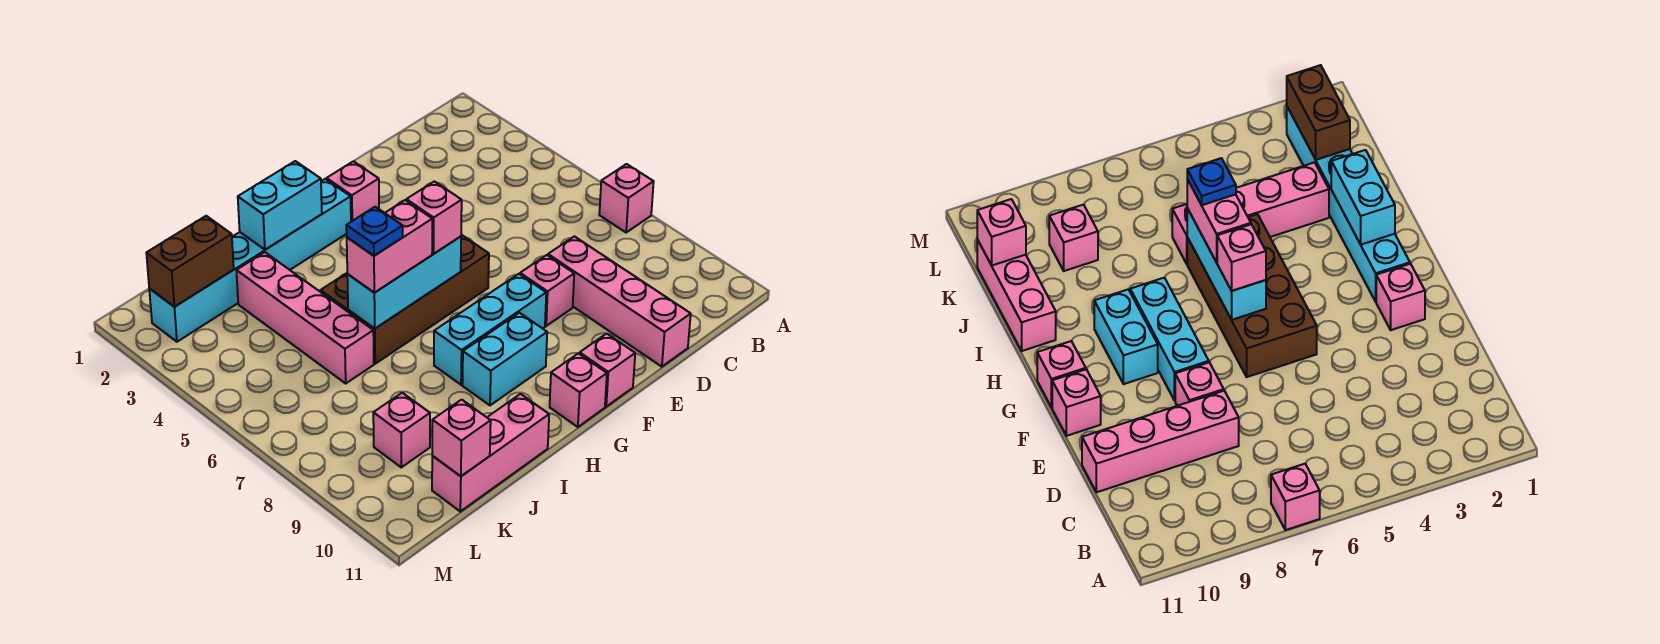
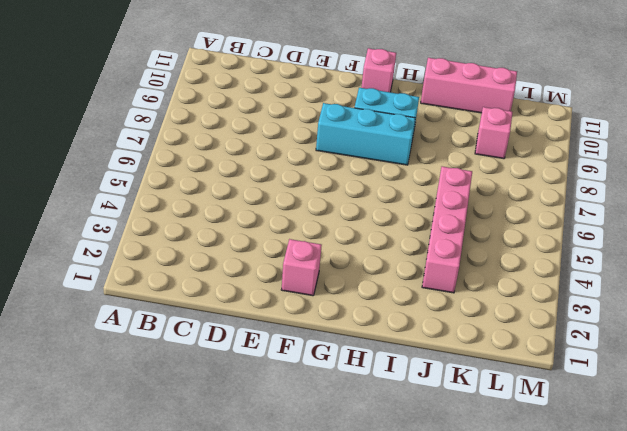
none -> pink 1x1 brick [599,164,654,232]
none -> pink 1x4 brick [548,236,691,367]
none -> pink 1x1 brick [520,255,574,326]

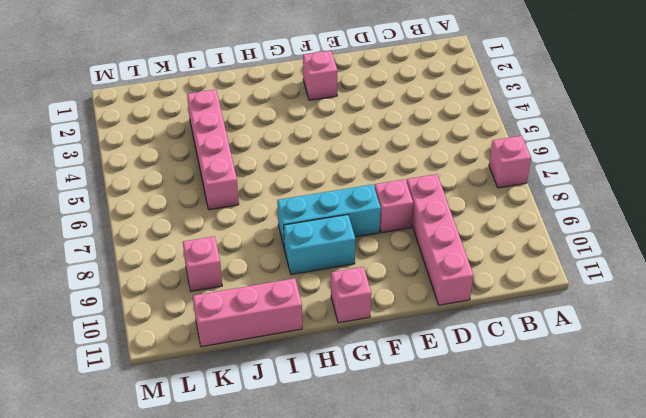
none -> brown 2x4 brick [320,235,489,364]
none -> pink 1x1 brick [580,334,635,407]
none -> cyan 1x6 brick [149,179,351,342]

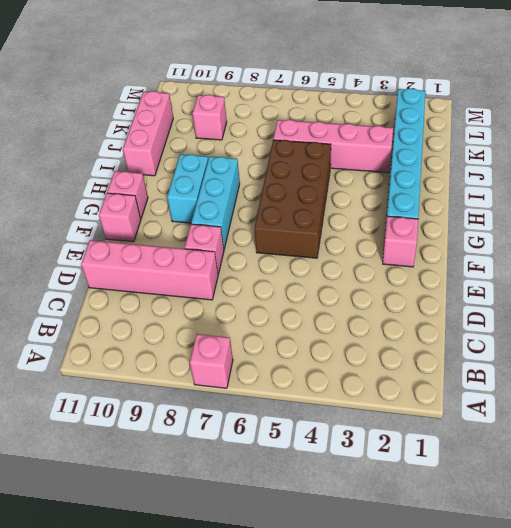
none -> cyan 1x3 brick [347,236,461,329]
none -> cyan 1x2 brick [238,161,322,250]
none -> brown 1x2 brick [146,216,234,307]

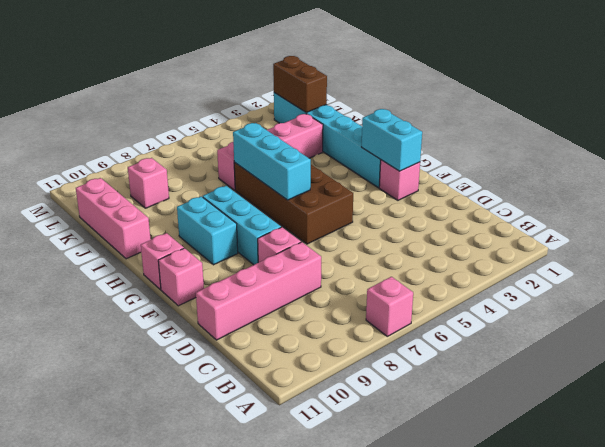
cyan 1x2 brick [362,109,422,171] -> cyan 1x2 brick moved to [238,161,322,250]
none -> pink 1x1 brick [432,400,491,476]
none -> pink 1x1 brick [406,181,462,254]
none -> pink 1x2 brick [347,200,432,293]

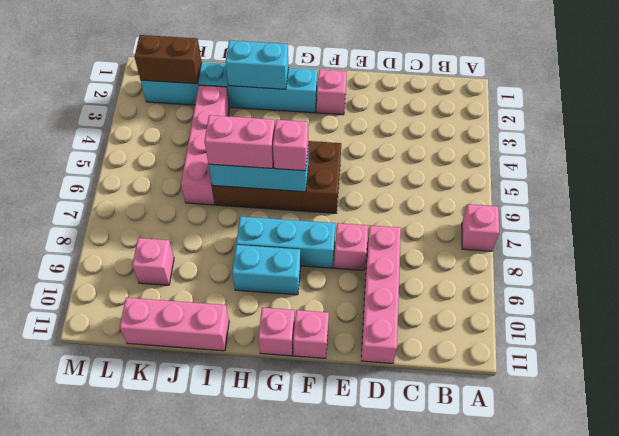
none -> pink 1x1 brick [432,400,491,476]
none -> blue 1x1 plate [346,207,403,256]

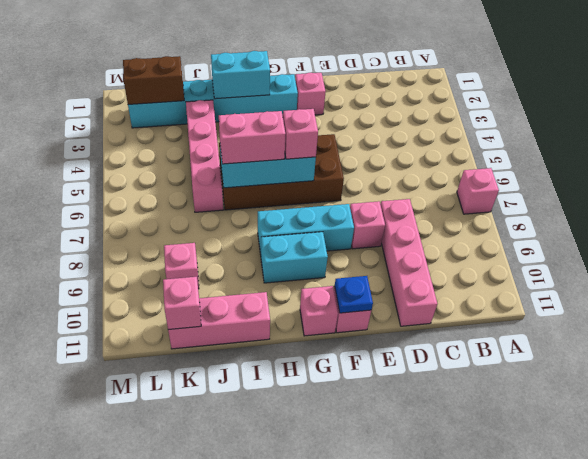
blue 1x1 plate [335,276,373,313] -> blue 1x1 plate moved to [346,207,403,256]

